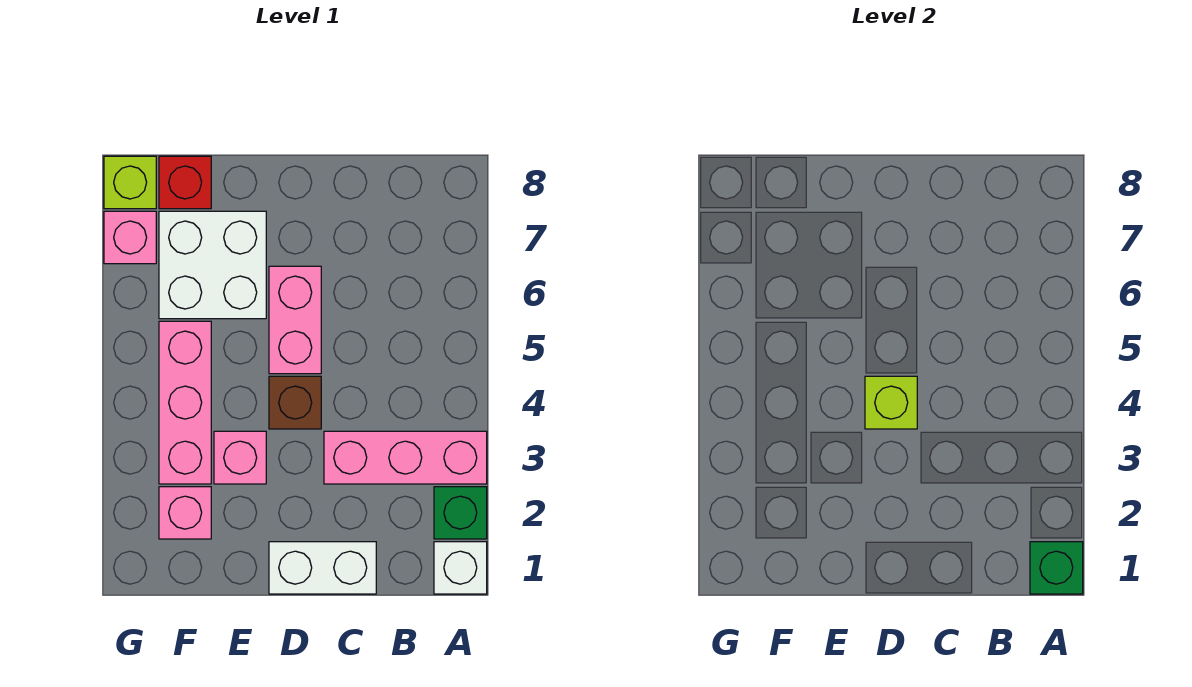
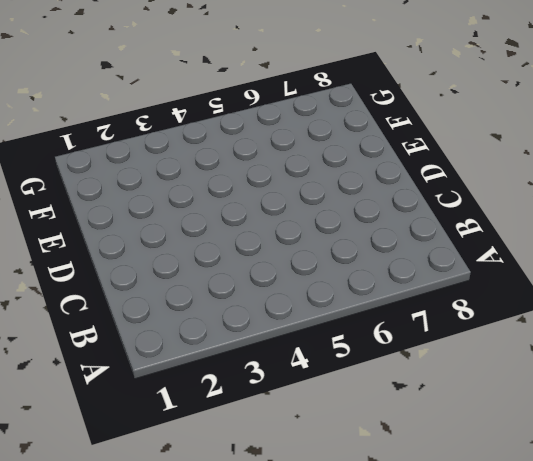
none -> white 1x1 brick [434,542,487,594]
none -> green 1x1 brick [434,487,487,539]
none -> pink 1x3 brick [324,431,487,484]

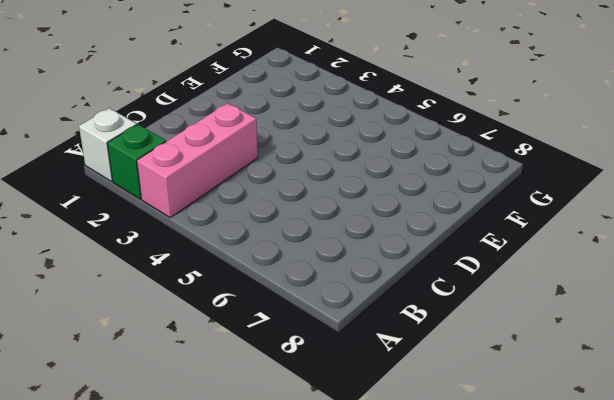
none -> white 1x2 brick [269,542,376,594]
none -> brown 1x1 brick [269,376,321,429]
none -> pink 1x2 brick [269,266,321,374]

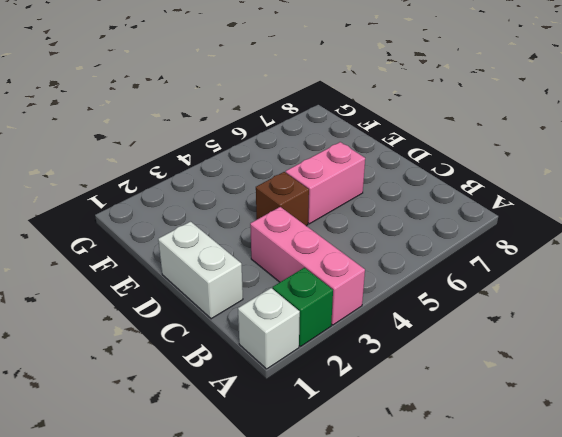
none -> pink 1x1 brick [214,431,266,484]
none -> white 2x2 brick [159,211,266,319]
none -> pink 1x1 brick [159,487,211,539]

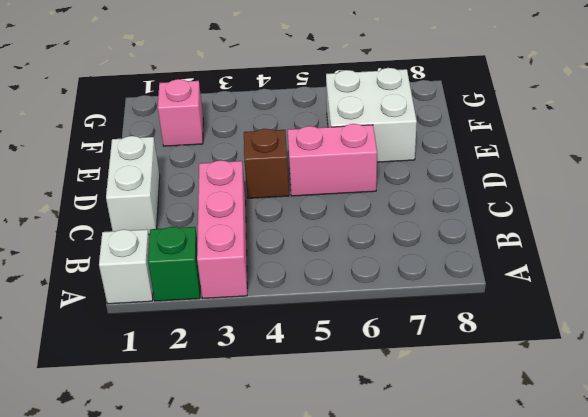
none -> pink 1x1 brick [214,431,266,484]
none -> pink 1x3 brick [159,321,211,484]
none -> red 1x1 brick [159,156,211,209]

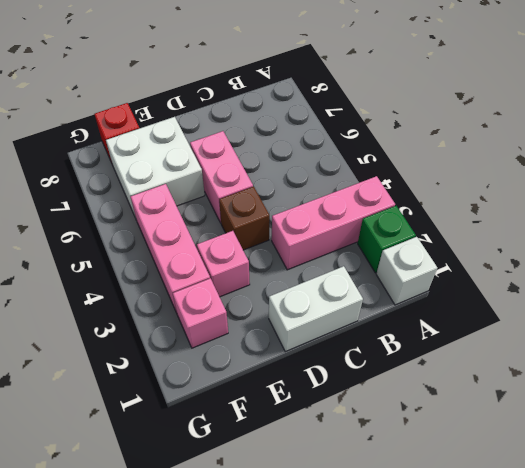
none -> pink 1x1 brick [104,211,156,264]
none -> lime 1x1 brick [104,156,156,209]
none -> green 1x1 brick [1030,542,1083,594]

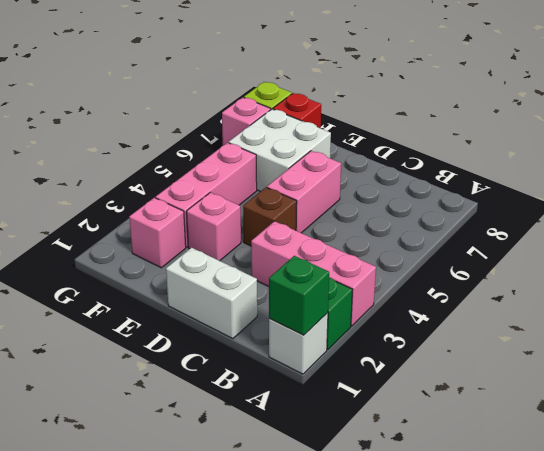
none -> lime 1x1 brick [865,376,917,429]

